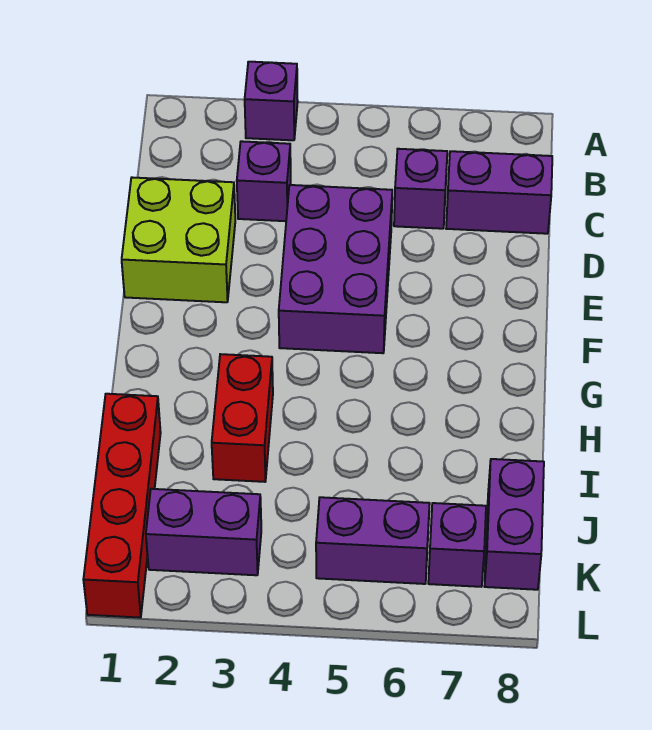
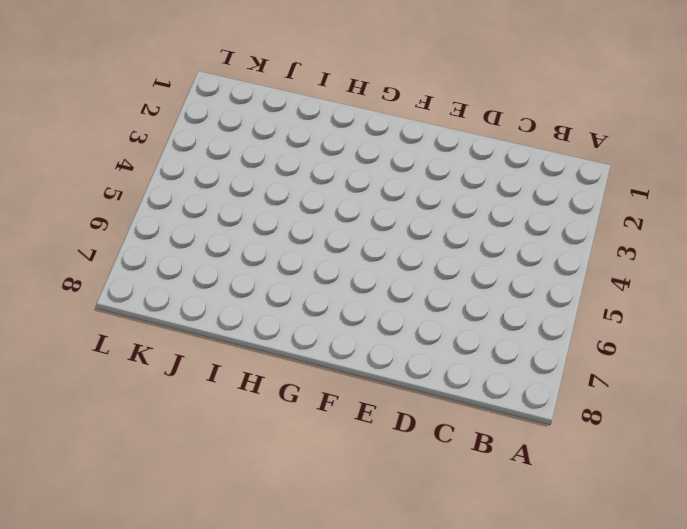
none -> purple 1x1 brick [245,62,298,140]
none -> purple 1x1 brick [237,141,291,221]
none -> purple 1x1 brick [394,149,447,229]

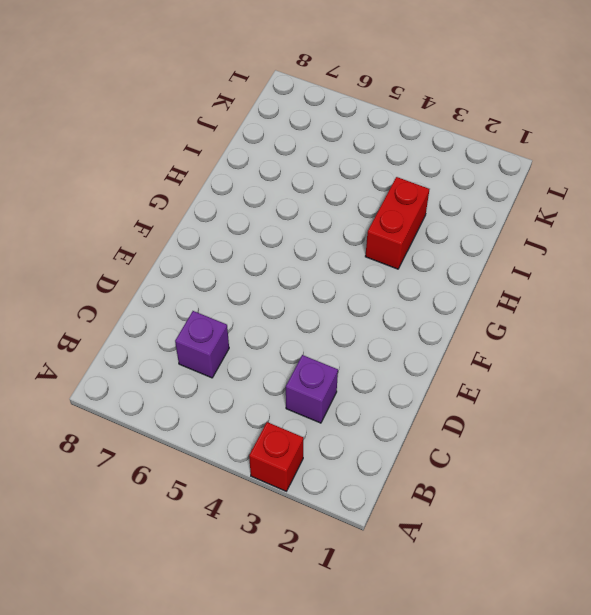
red 1x1 brick [249,422,303,491] -> purple 1x1 brick [245,62,298,140]
none -> purple 1x2 brick [446,151,552,234]
none -> lime 2x2 brick [122,177,235,302]
none -> purple 2x3 brick [279,185,392,353]

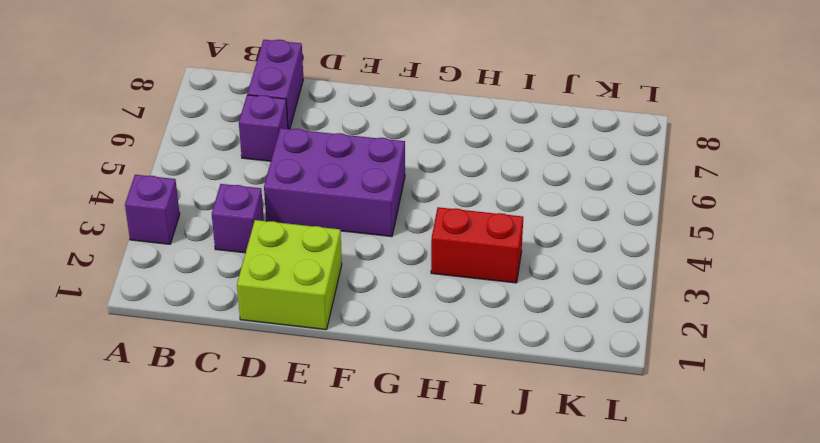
none -> red 1x4 brick [83,394,161,618]
none -> purple 1x2 brick [484,459,544,590]
none -> purple 1x2 brick [146,489,261,575]

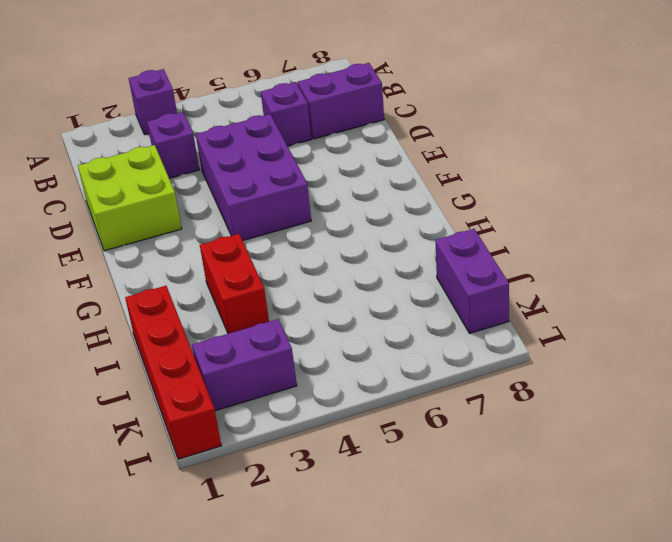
none -> purple 1x2 brick [316,497,430,584]
none -> purple 1x1 brick [428,503,486,587]

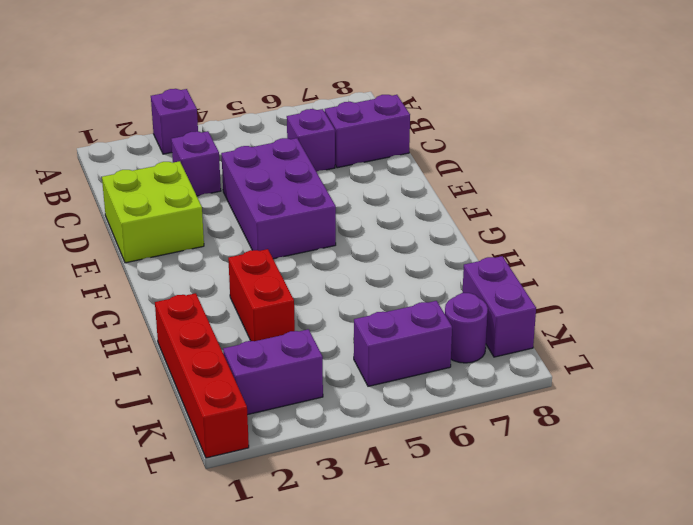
purple 1x1 round brick [445,293,488,363] -> purple 1x1 brick [428,503,486,587]

